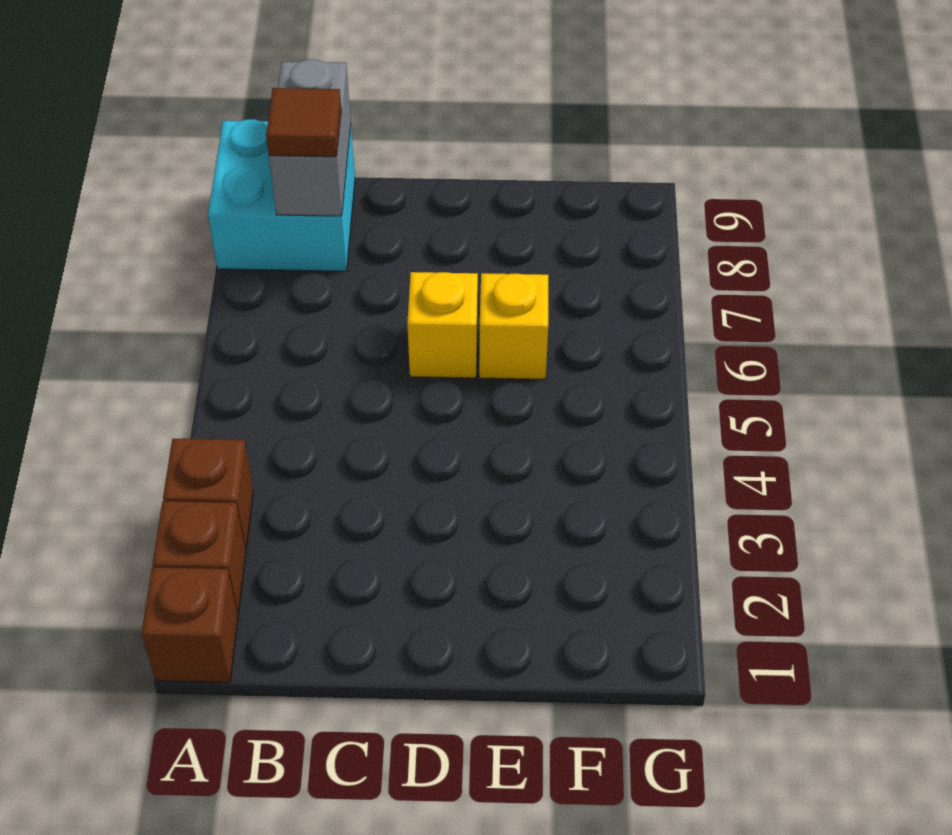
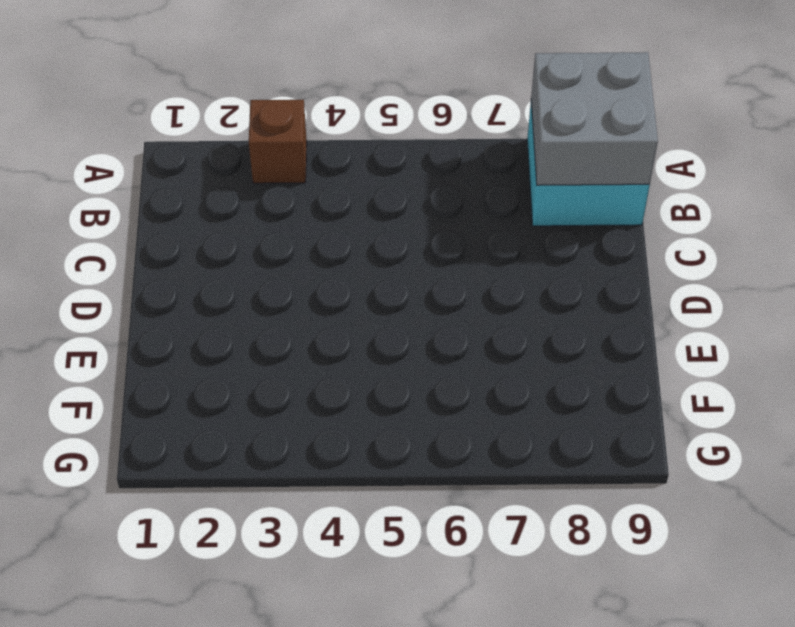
grey 2x2 brick [531,52,658,185] -> grey 1x2 brick [269,59,351,216]
none -> brown 1x1 brick [141,567,238,683]
none -> brown 1x1 brick [153,501,246,614]

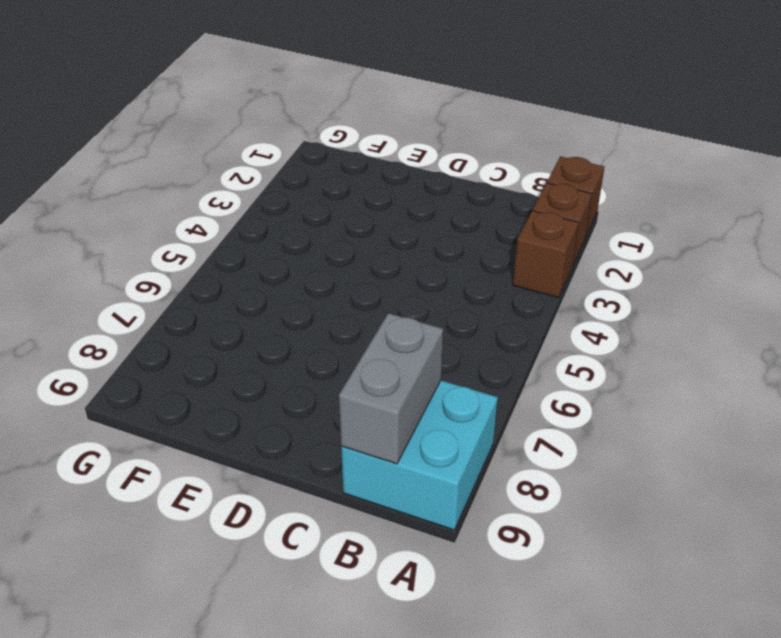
none -> yellow 1x1 brick [407,272,478,378]
none -> yellow 1x1 brick [479,273,548,379]

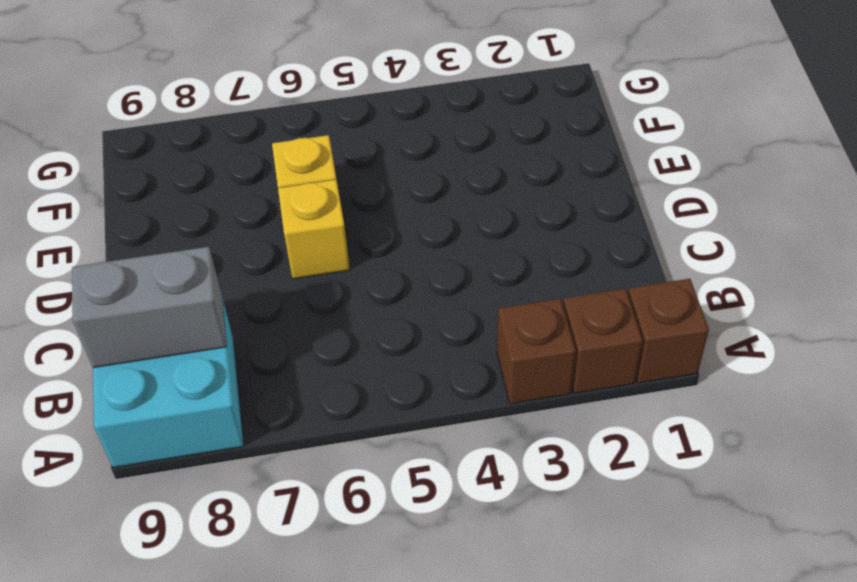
none -> brown 1x1 tile [266,88,341,157]

